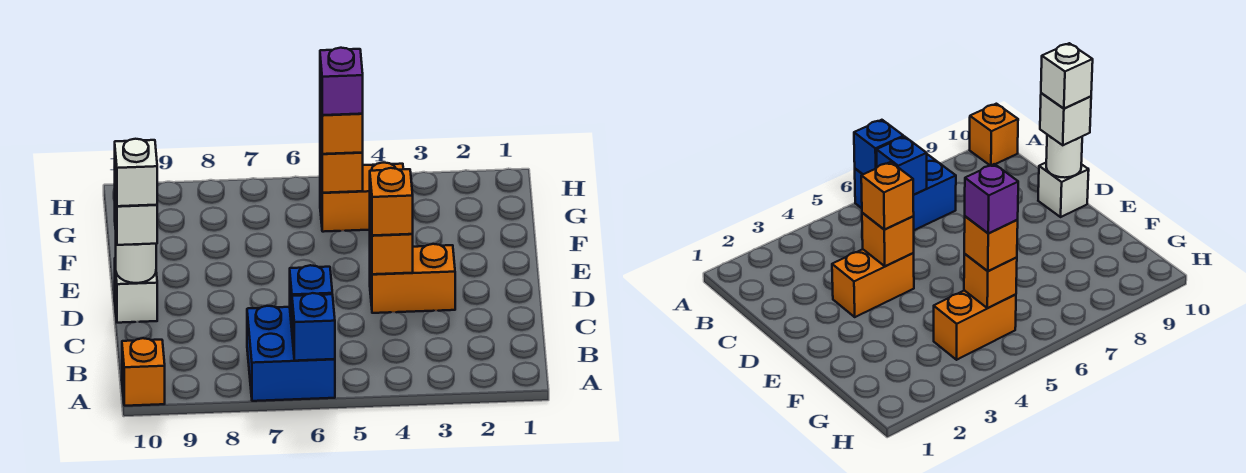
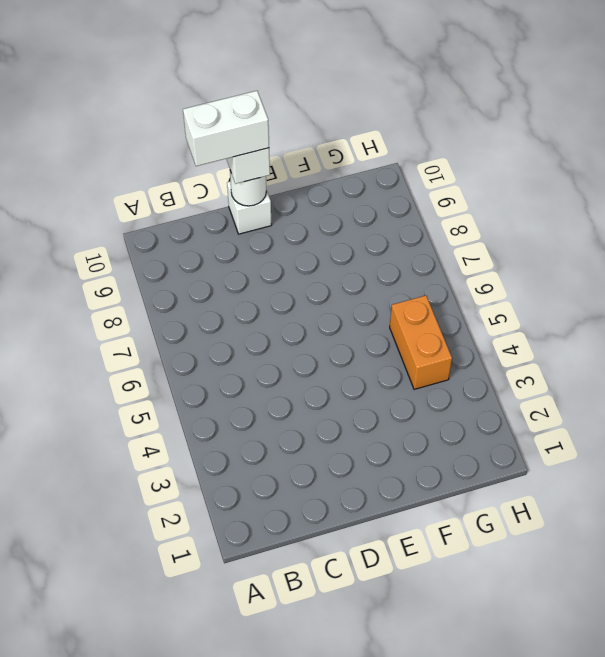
white 1x2 brick [183,91,269,166] -> white 1x1 brick [115,139,157,206]
none -> blue 2x2 brick [247,306,335,401]
none -> orange 1x1 brick [122,338,165,406]
none -> orange 1x2 brick [370,244,455,313]

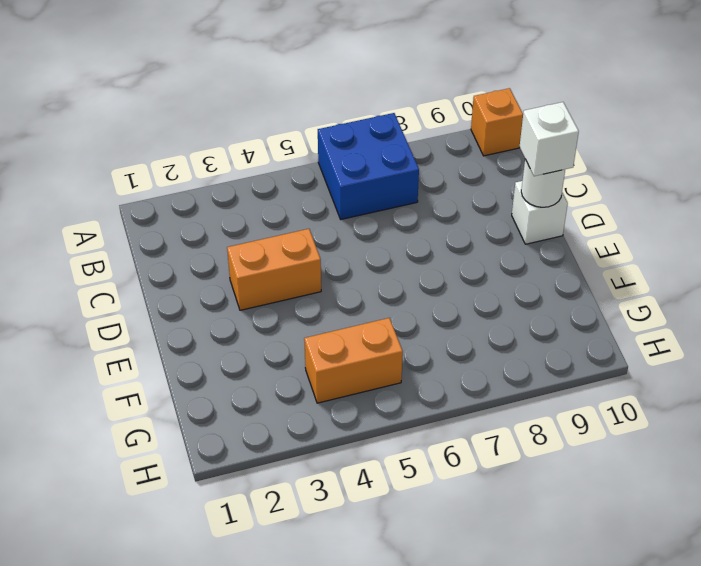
none -> blue 1x1 brick [292,293,335,361]
none -> blue 1x1 brick [290,265,332,328]
none -> orange 1x1 brick [370,217,413,274]

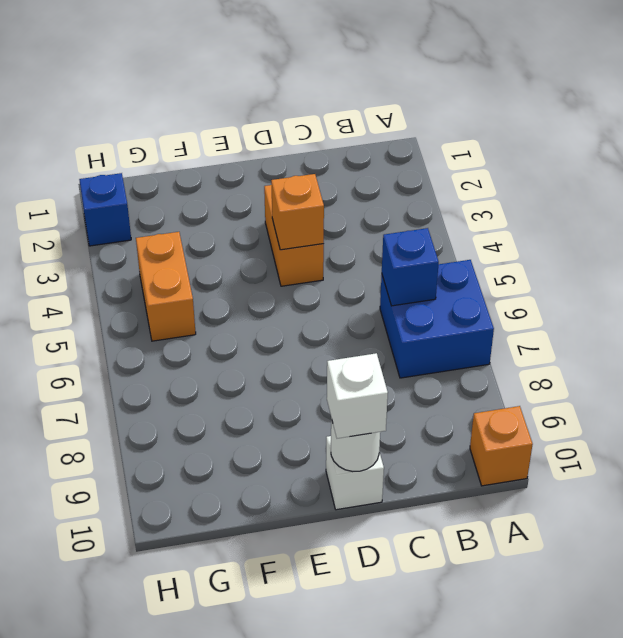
blue 1x1 brick [79,173,131,246] -> blue 1x1 brick moved to [292,293,335,361]
none -> orange 1x1 brick [320,135,363,193]
none -> orange 1x1 brick [370,168,413,235]
none -> orange 1x1 brick [320,96,363,154]

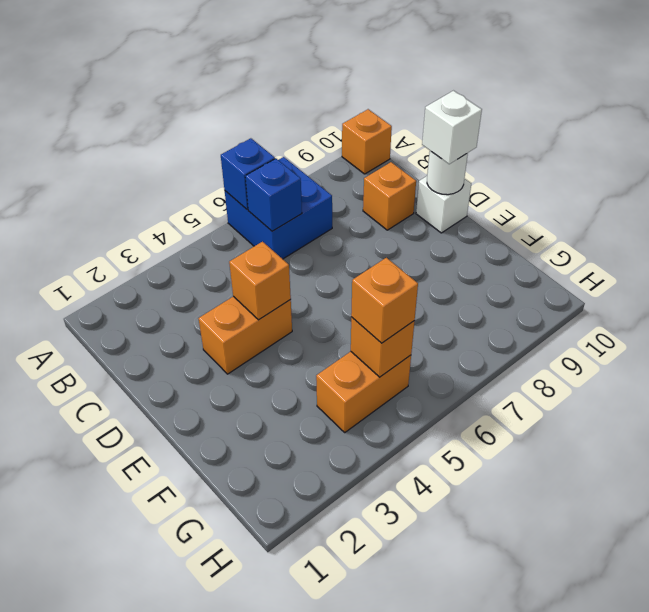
orange 1x1 brick [363,162,416,230] -> orange 1x1 brick moved to [370,168,413,235]
none -> white 1x1 brick [115,139,157,206]
none -> purple 1x1 brick [320,48,363,115]

